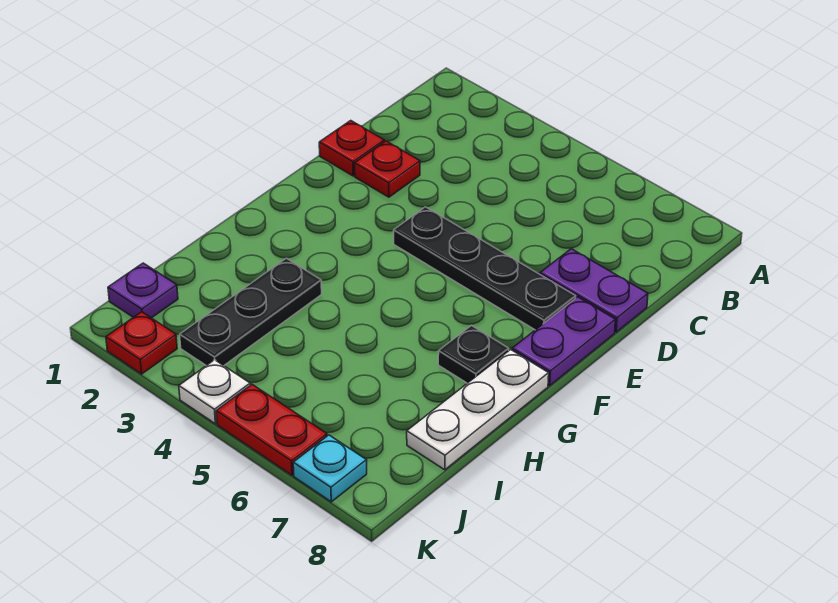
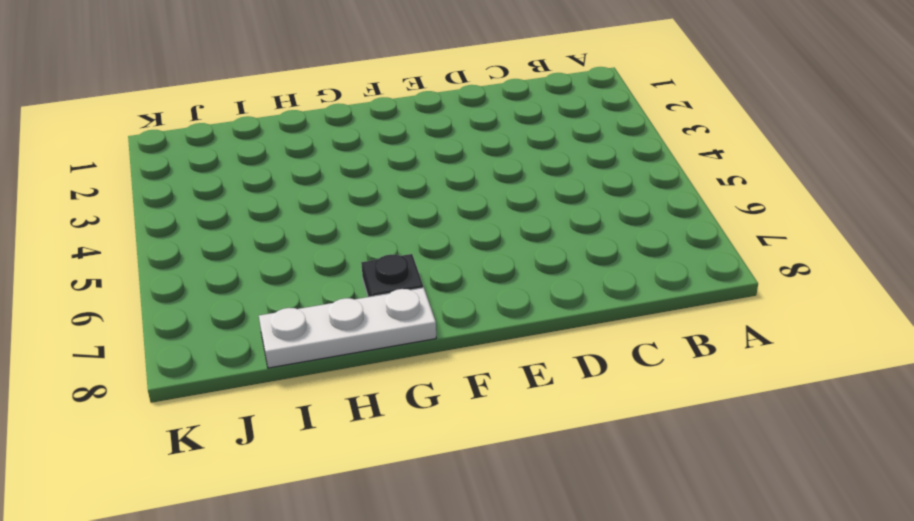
none -> red 1x1 plate [319,121,384,176]
none -> red 1x1 plate [355,141,420,197]
none -> purple 1x2 plate [540,249,648,332]

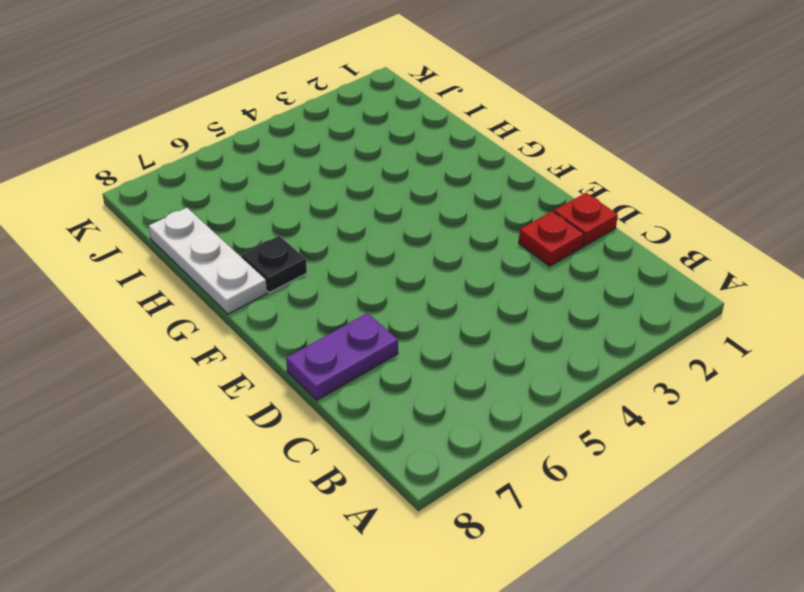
none -> black 1x4 plate [394,207,576,330]
none -> purple 1x2 plate [512,297,615,386]
none -> black 1x3 plate [180,258,322,366]

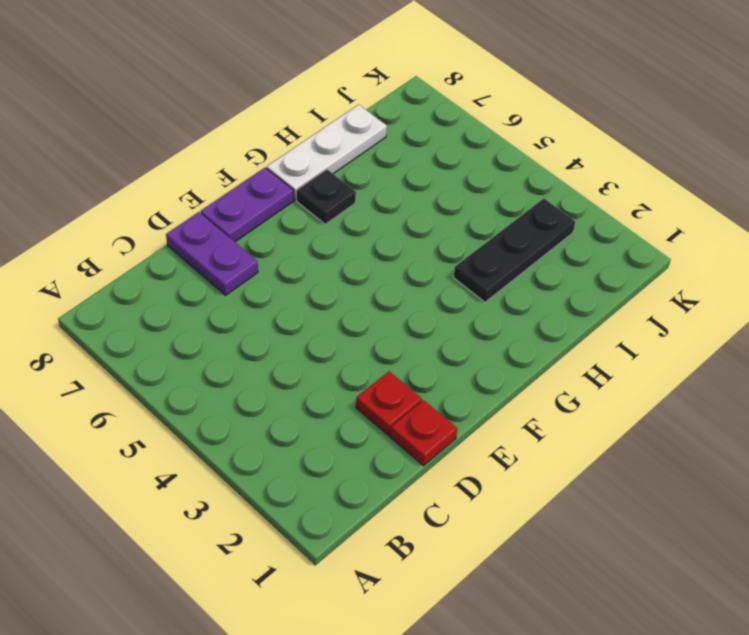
none -> black 1x4 plate [394,207,576,330]
none -> purple 1x1 plate [108,263,178,318]
none -> red 1x1 plate [106,312,177,374]

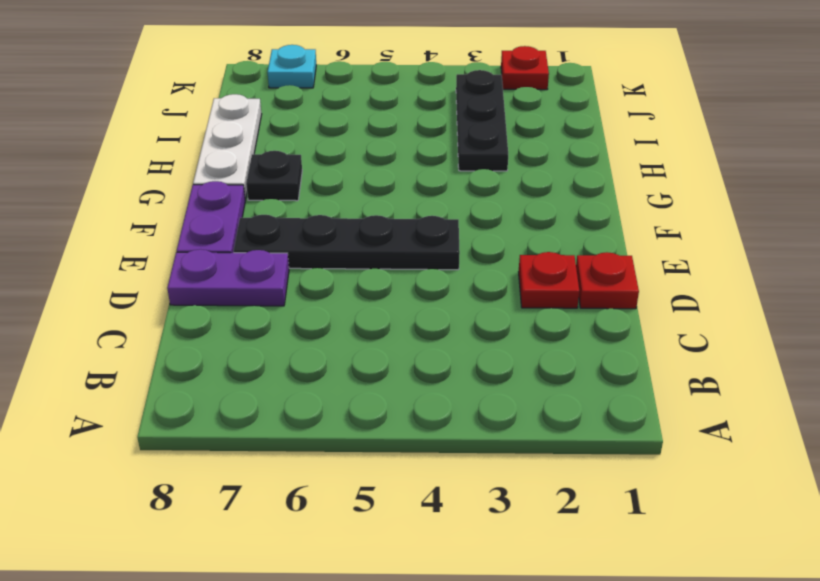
none -> purple 1x1 plate [108,263,178,318]
none -> white 1x1 plate [179,360,250,424]
none -> red 1x2 plate [216,385,327,475]

